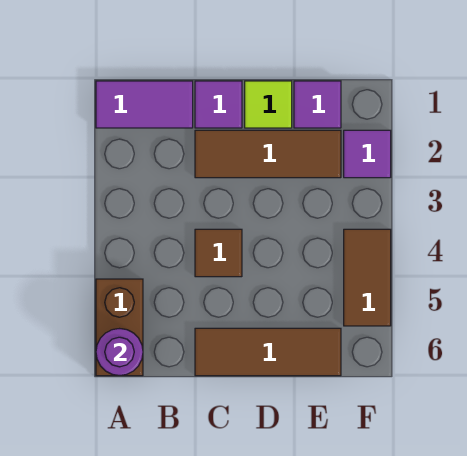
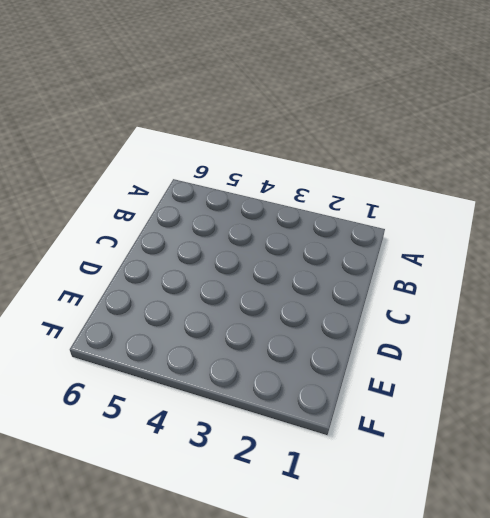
none -> purple 1x2 tile [96,81,193,128]
none -> brown 1x2 brick [96,279,143,376]

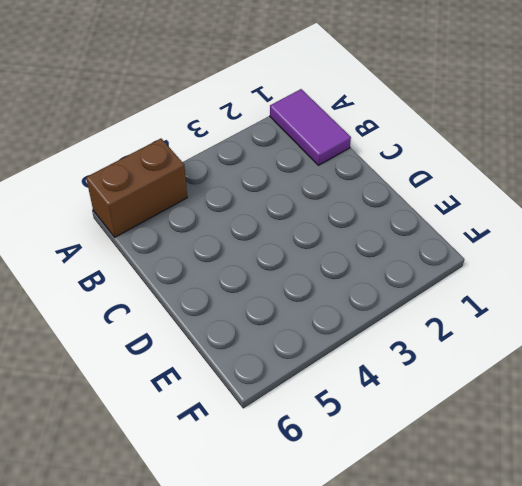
none -> purple 1x1 tile [195,81,242,128]
none -> brown 1x3 tile [195,130,341,178]

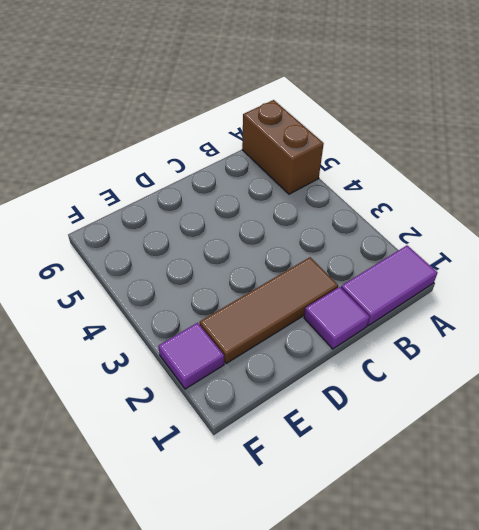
none -> brown 1x1 tile [195,229,242,277]
none -> brown 1x3 tile [195,328,341,376]

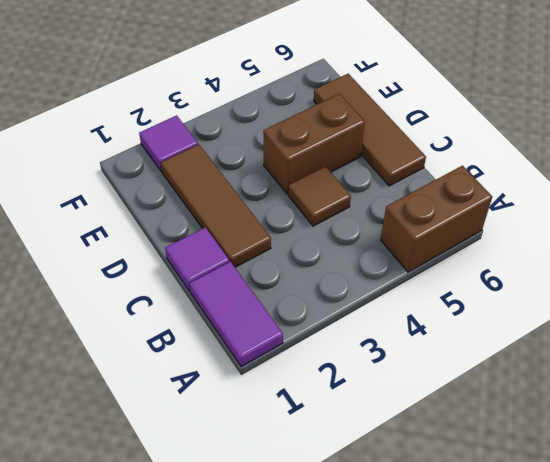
brown 1x2 brick [263,94,365,194] -> none
none -> lime 1x1 tile [245,81,292,128]
none -> purple 1x1 tile [294,81,341,128]

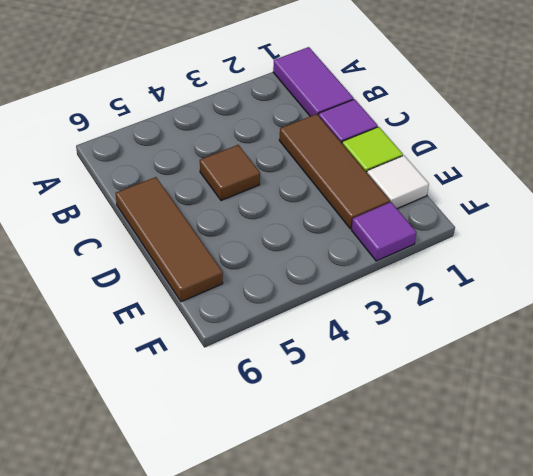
white 1x1 tile [367,156,429,209] -> purple 1x1 tile [294,81,341,128]
none -> brown 1x2 brick [96,279,143,376]
none -> brown 1x2 tile [344,229,391,326]

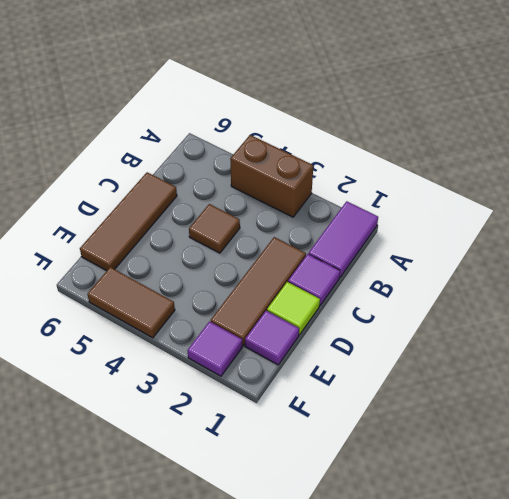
brown 1x2 brick [230,135,313,217] -> brown 1x2 brick moved to [96,279,143,376]
none -> purple 1x1 round brick [96,329,143,376]

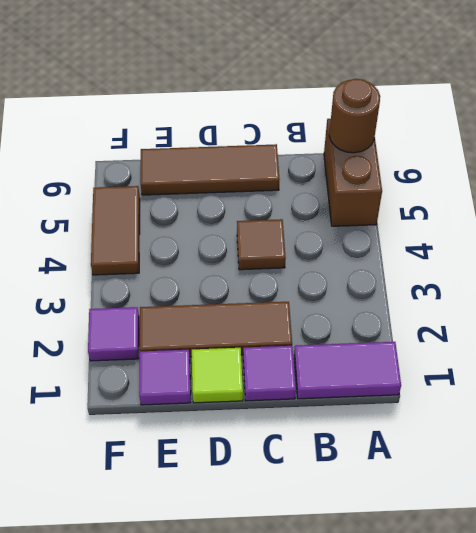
brown 1x1 round brick [329,79,380,153] -> purple 1x1 round brick [96,329,143,376]

